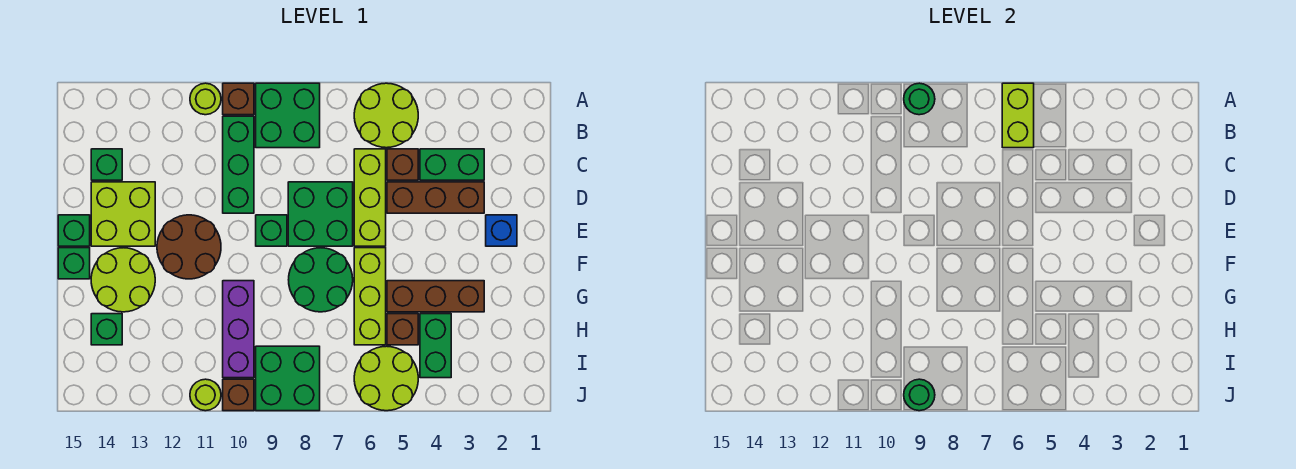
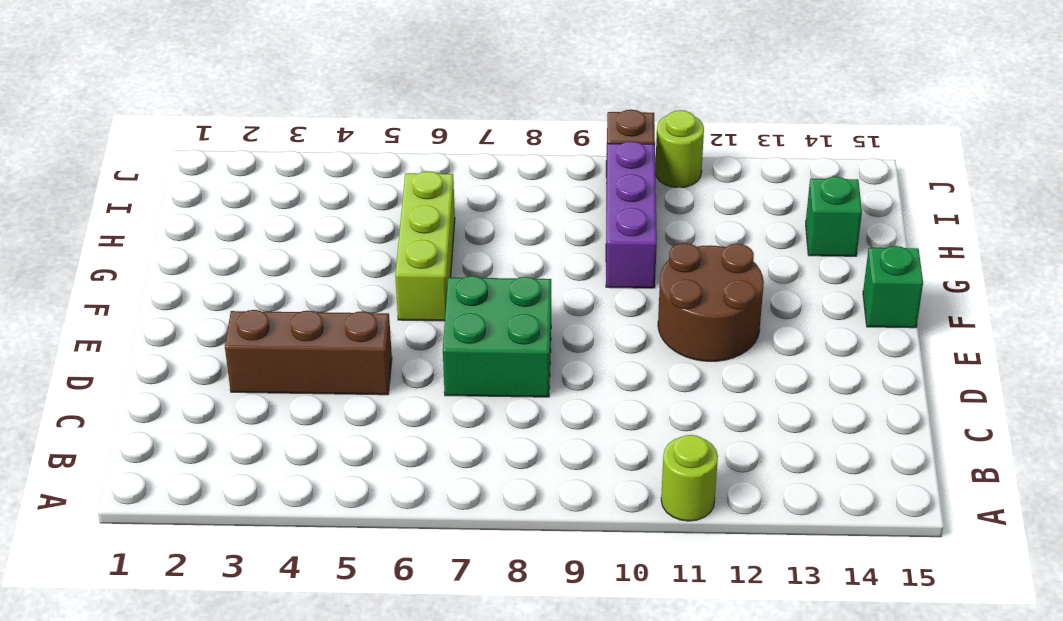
none -> lime 2x2 round brick [354,83,418,148]
none -> green 2x2 brick [256,83,320,148]
none -> brown 1x1 brick [223,83,254,115]
none -> green 1x3 brick [223,116,254,213]

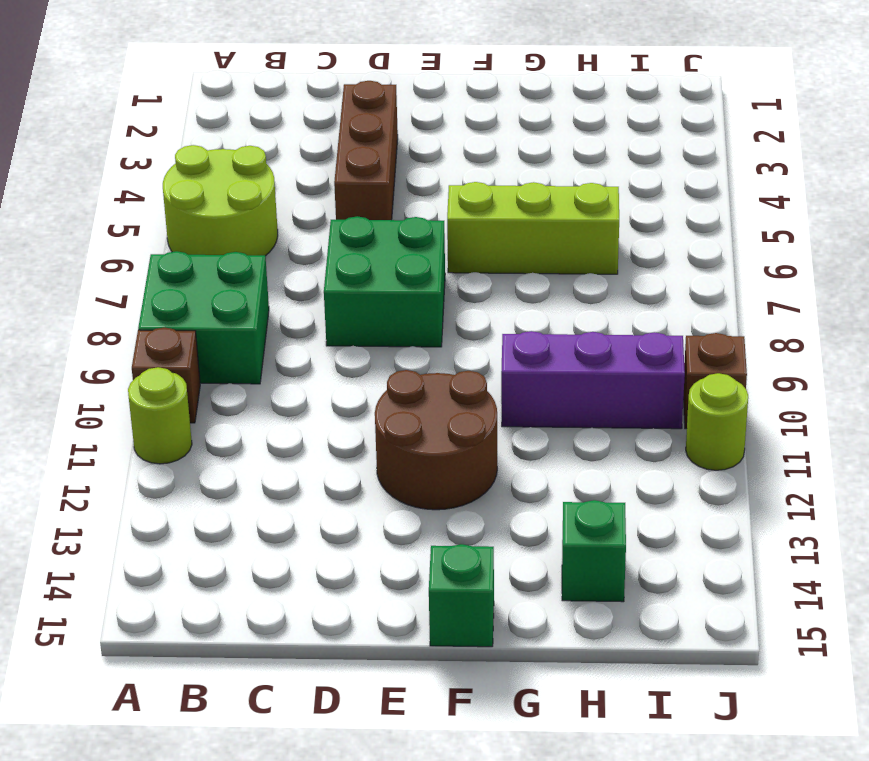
none -> green 1x3 brick [223,116,254,213]
none -> green 1x2 brick [420,149,484,180]
none -> brown 1x1 brick [387,149,418,180]
none -> lime 1x3 brick [354,149,386,246]

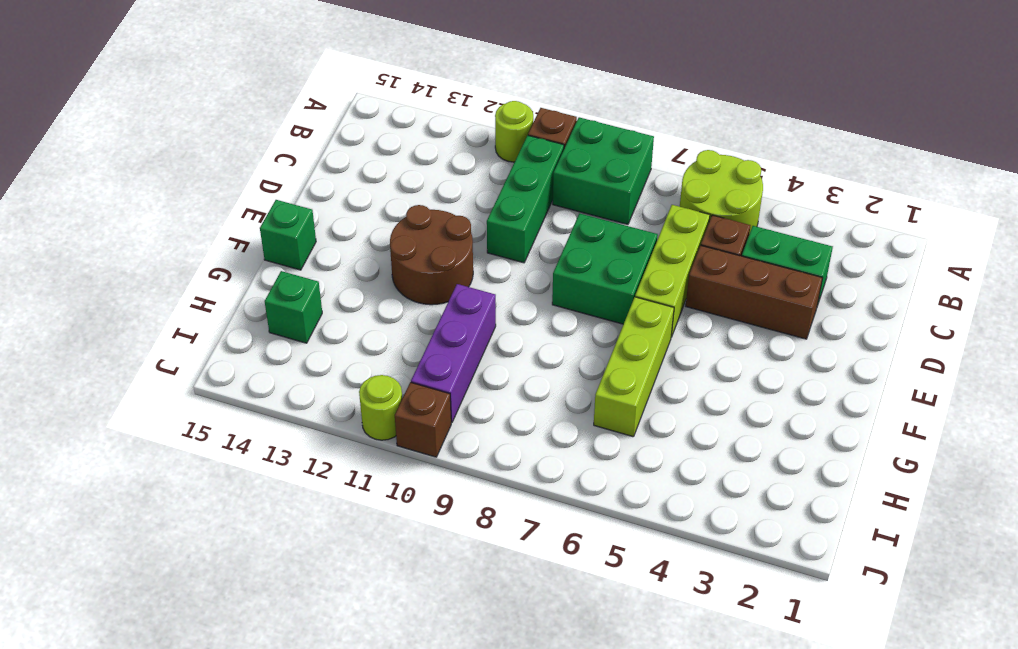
none -> green 1x1 brick [91,149,122,180]
none -> lime 2x2 brick [91,182,155,246]
none -> blue 1x1 brick [486,215,517,246]
none -> green 1x1 brick [256,215,287,246]

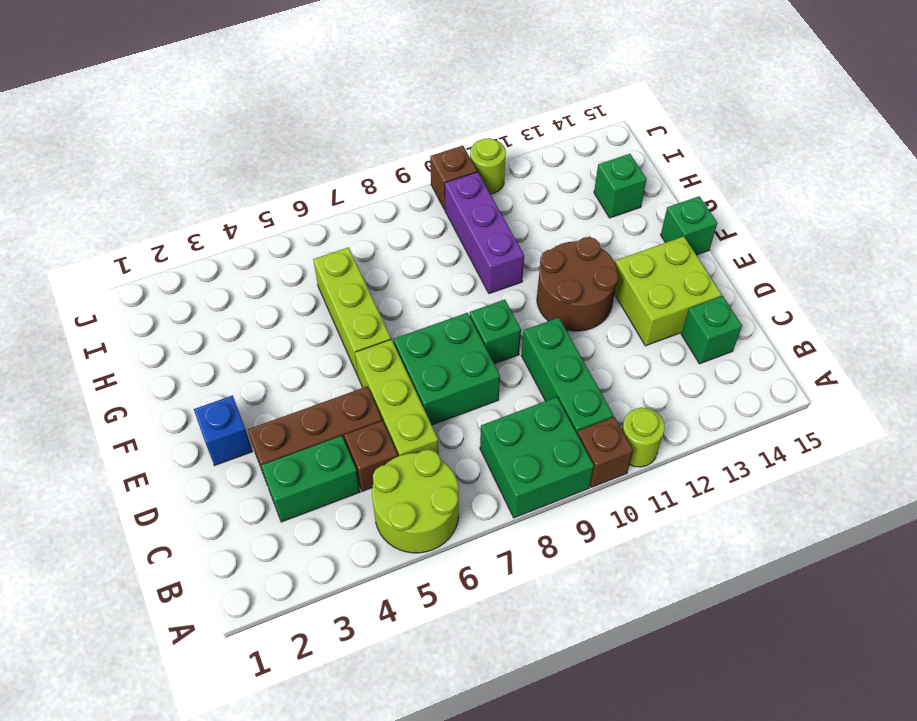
none -> green 1x1 brick [58,215,90,246]
none -> green 2x2 round brick [289,248,353,312]
none -> lime 2x2 round brick [91,248,155,312]
none -> brown 1x3 brick [387,281,484,312]

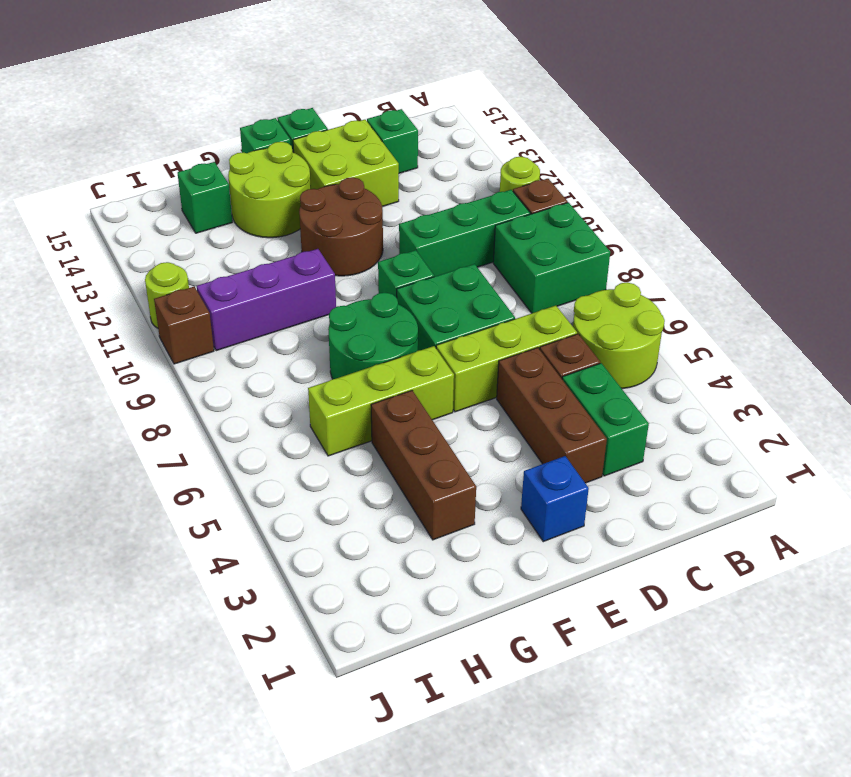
none -> green 1x2 brick [420,314,451,378]
none -> brown 1x1 brick [387,314,418,345]
none -> lime 2x2 round brick [354,346,418,411]
none -> green 2x2 brick [256,346,320,411]

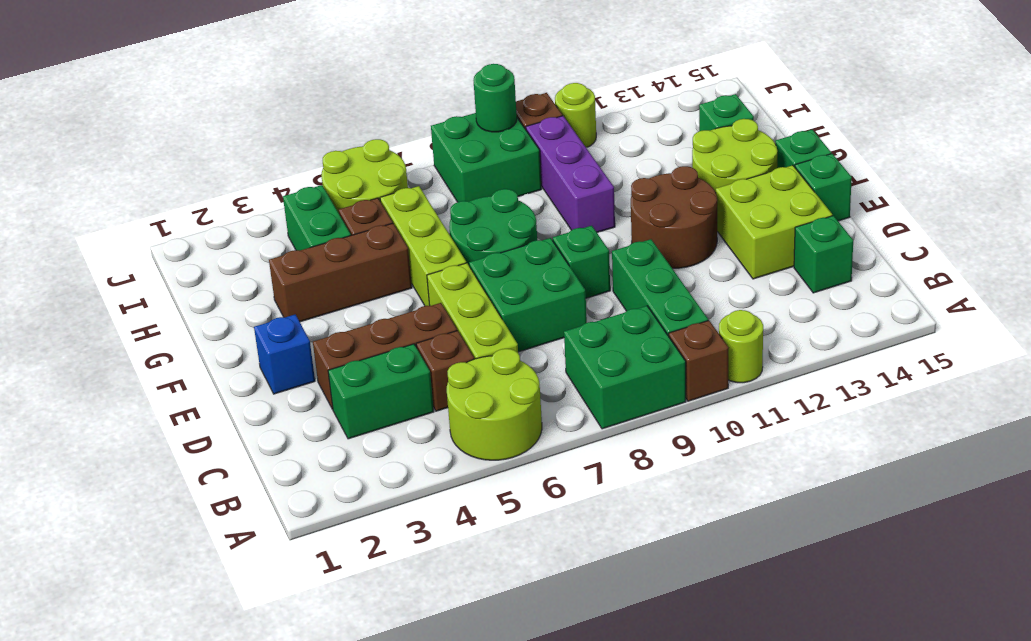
none -> lime 1x2 brick [1002,83,1034,148]
none -> green 1x1 round brick [904,83,935,115]

